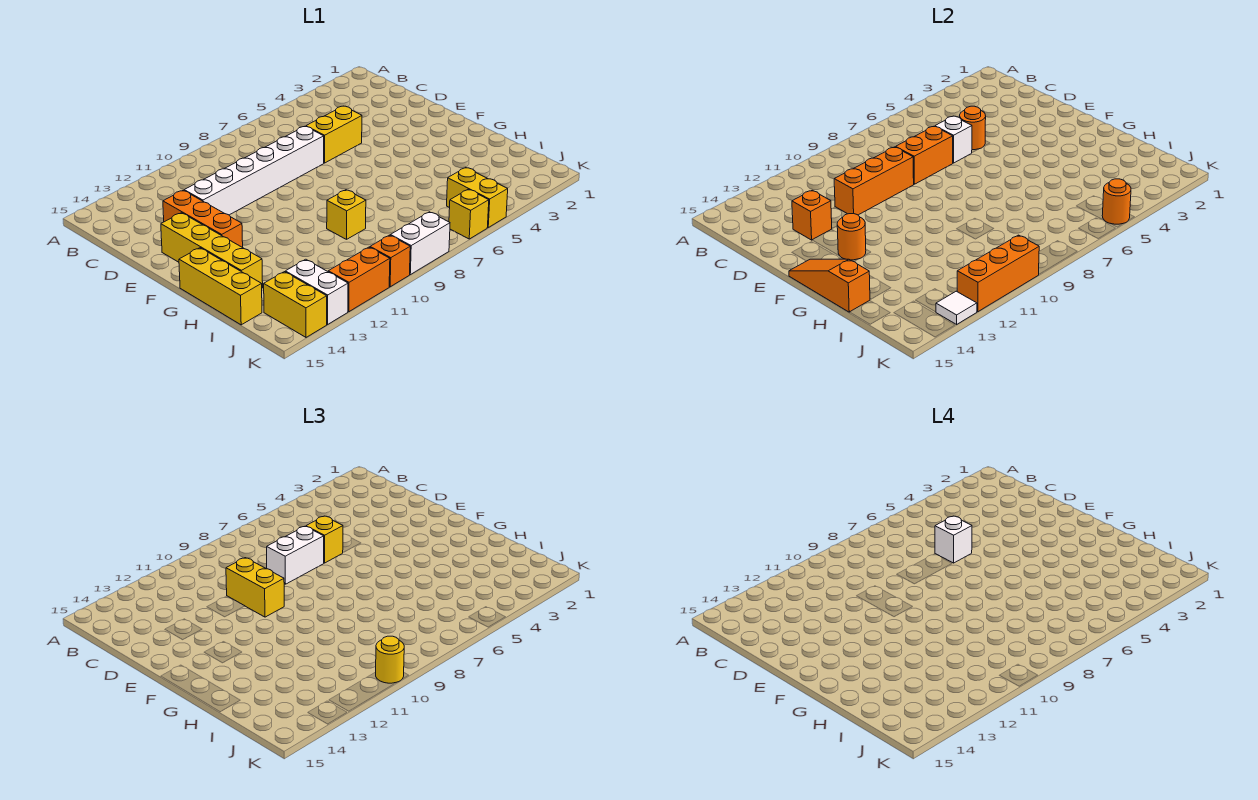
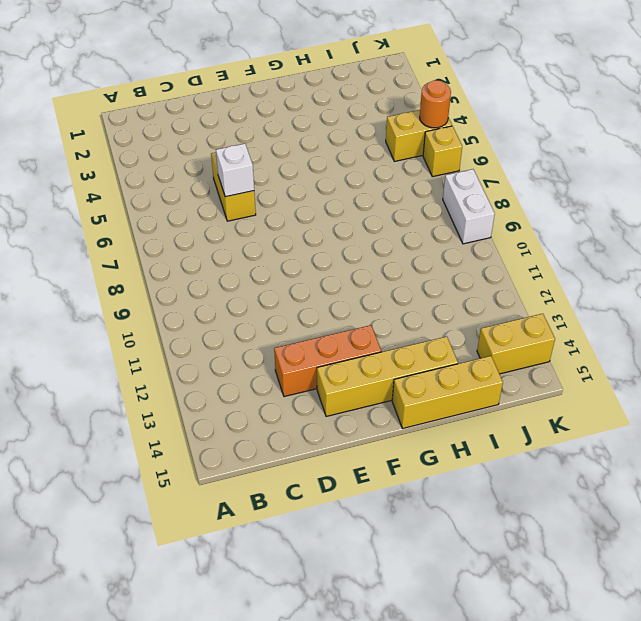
none -> white 1x6 brick [184,127,324,215]
none -> yellow 1x1 brick [327,190,366,239]
none -> white 1x2 brick [285,259,348,324]

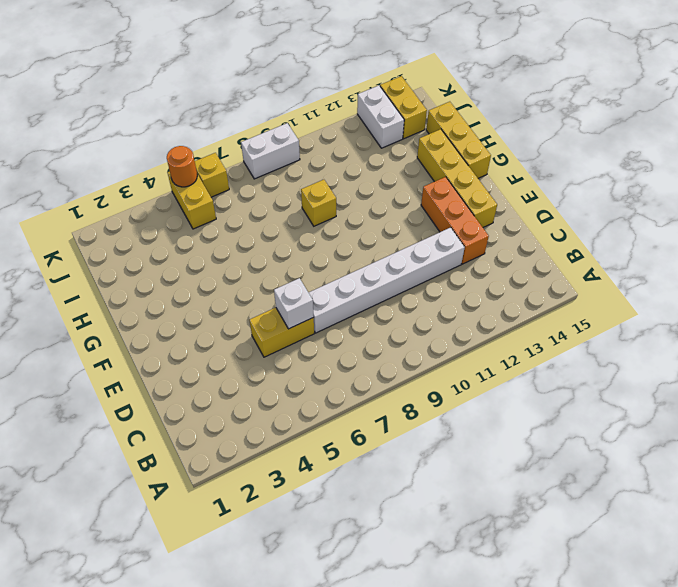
none -> orange 1x1 brick [370,235,410,287]
none -> orange 1x2 brick [328,247,390,312]
none -> orange 1x1 round brick [960,106,986,150]

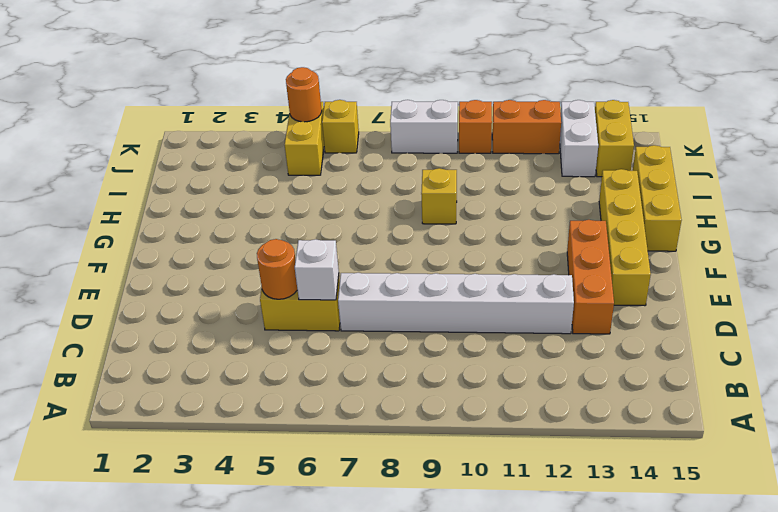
none -> orange 1x2 brick [896,127,953,184]
none -> orange 1x3 brick [834,147,914,215]
none -> orange 1x1 brick [792,190,832,240]

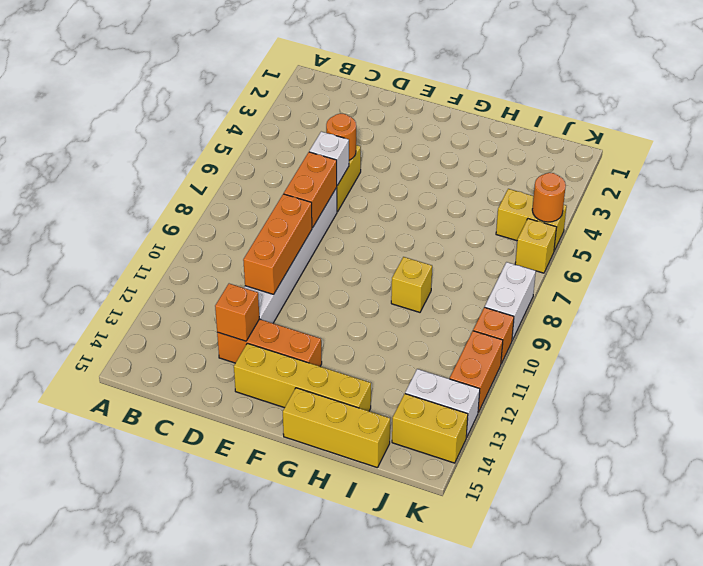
none -> orange 1x1 round brick [837,214,866,260]
none -> orange 1x3 slope [789,259,870,312]
none -> orange 1x3 brick [957,235,1039,312]

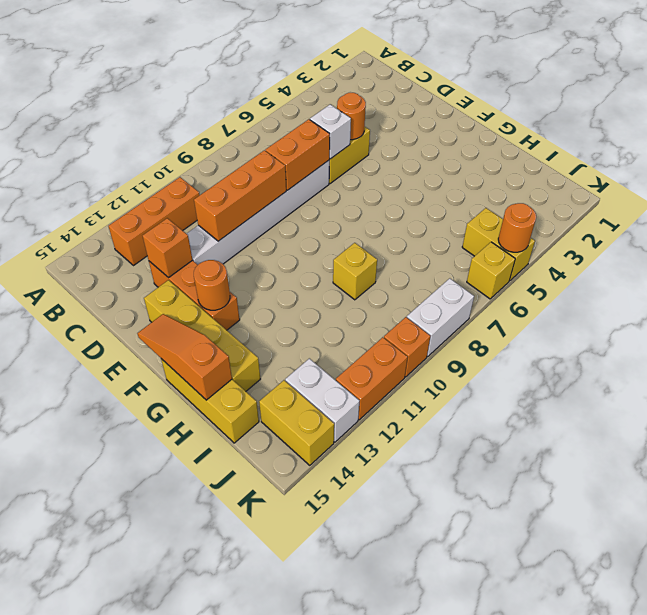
orange 1x3 brick [108,177,199,266] -> orange 1x3 brick moved to [957,235,1039,312]
none -> white 1x1 tile [936,291,977,324]
none -> yellow 1x1 brick [306,516,343,563]
none -> white 1x2 brick [267,527,324,584]

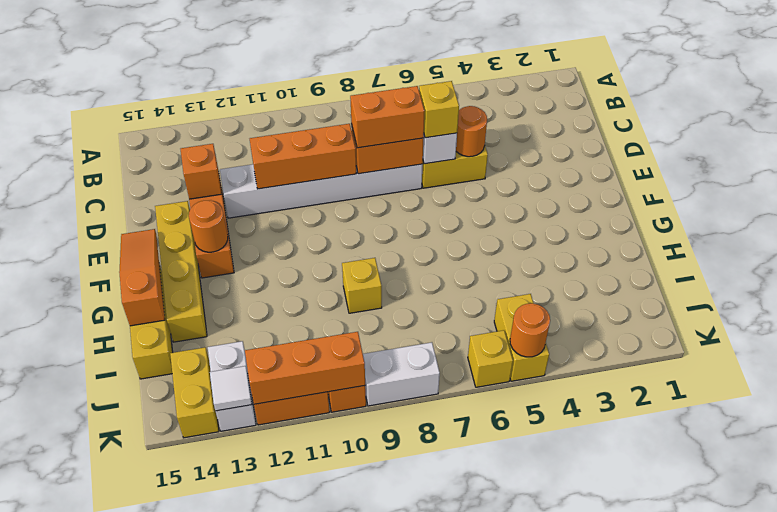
orange 1x2 brick [350,86,424,148] -> white 1x2 brick [267,527,324,584]
none -> yellow 1x2 brick [226,558,284,617]
none -> yellow 1x1 round brick [376,636,404,683]
none -> white 1x1 brick [935,516,972,563]

